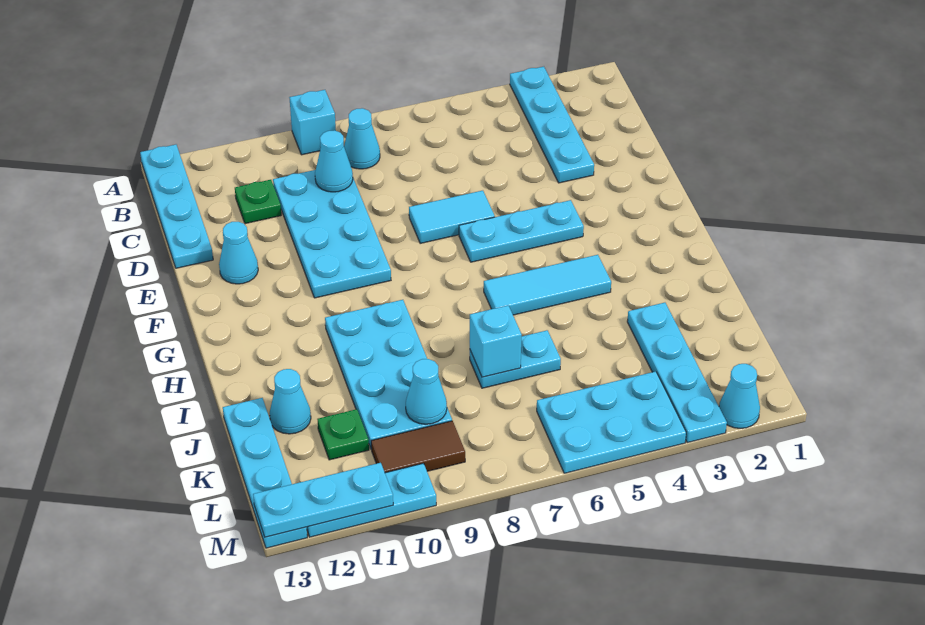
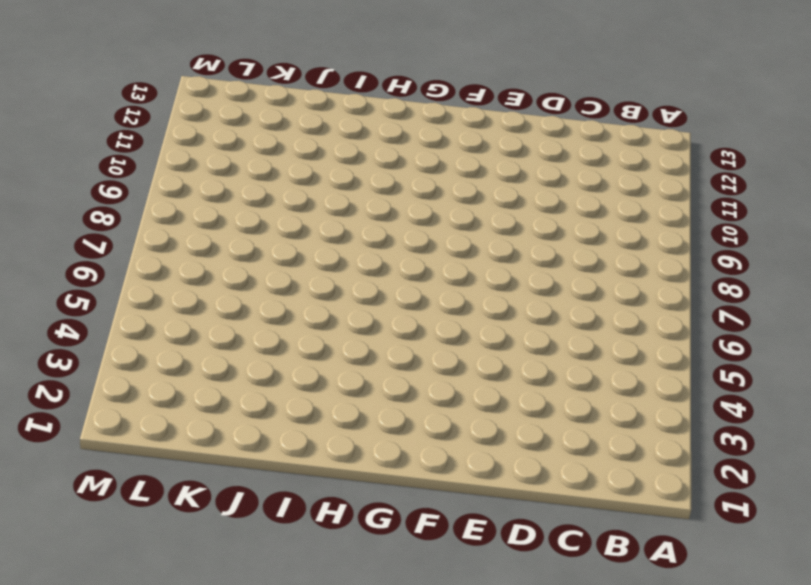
none -> cyan 1x4 plate [510,67,594,183]
none -> cyan 1x1 brick [289,90,336,155]
none -> cyan 1x4 plate [140,145,213,268]

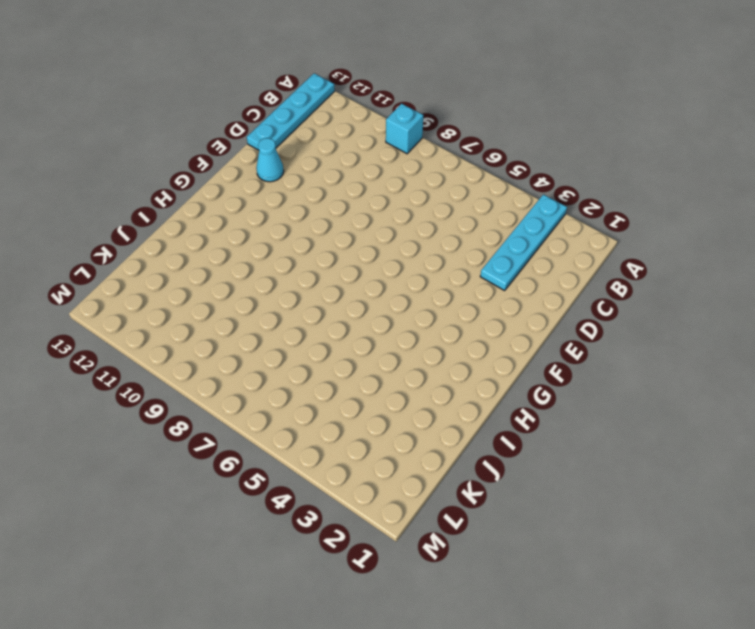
none -> cyan 1x1 cone [344,108,380,169]
none -> cyan 2x4 plate [273,170,391,298]
none -> green 1x1 plate [235,180,281,224]

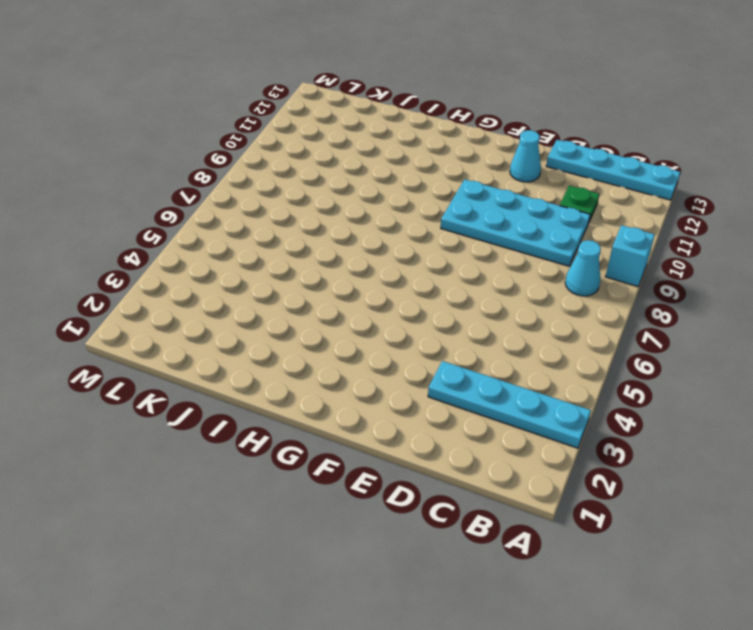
none -> cyan 1x2 tile [409,191,495,243]
none -> cyan 1x3 plate [459,200,584,262]
none -> cyan 1x3 tile [484,255,611,315]

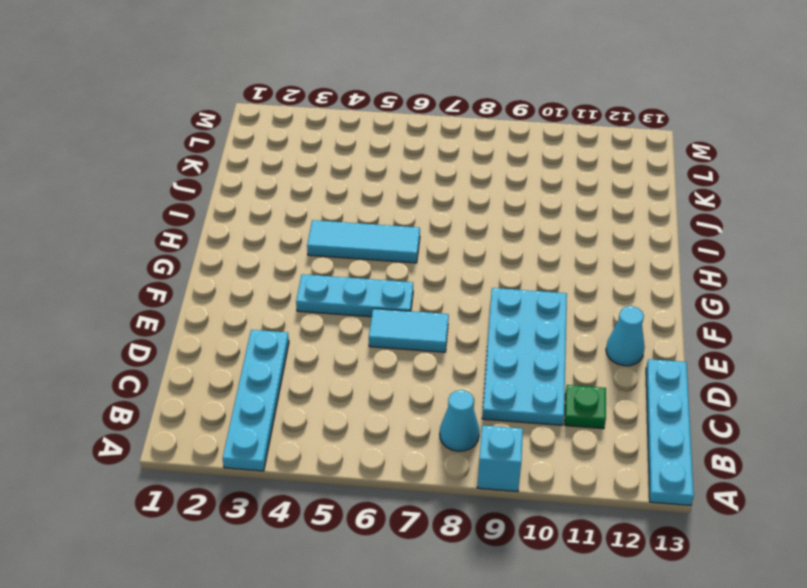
none -> cyan 2x4 plate [325,300,452,450]
none -> cyan 1x4 plate [627,303,727,443]
none -> cyan 1x2 plate [470,330,561,388]

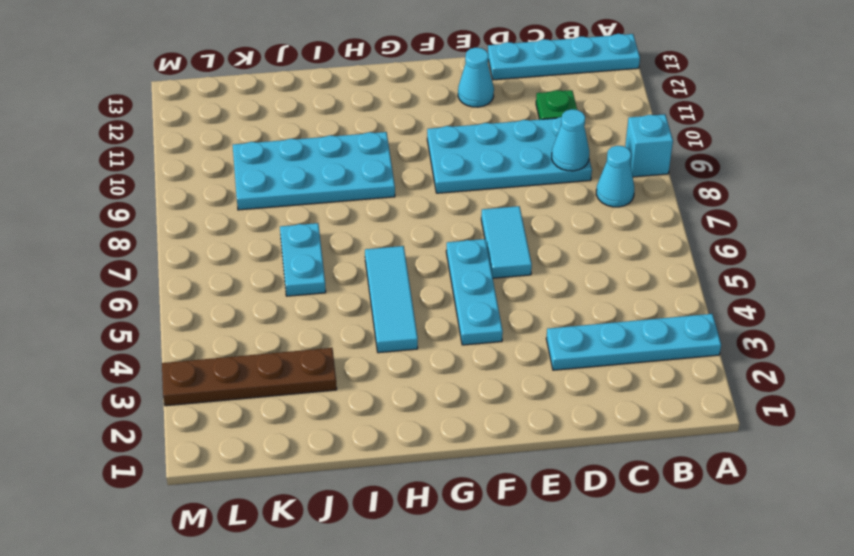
brown 1x4 plate [162,348,337,406] -> cyan 1x4 plate [627,303,727,443]
none -> cyan 1x1 cone [270,369,311,434]
none -> cyan 1x4 plate [223,398,307,548]
none -> green 1x1 plate [318,409,369,460]

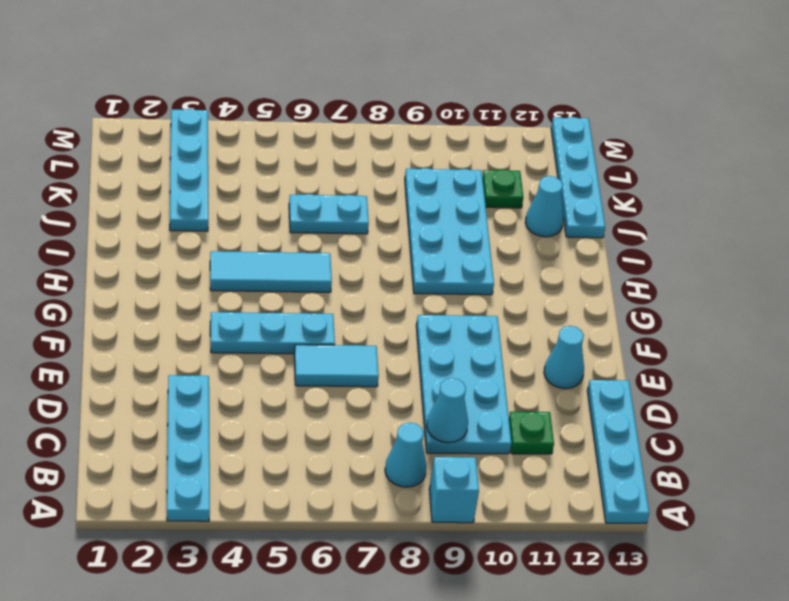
none -> cyan 2x3 plate [537,371,686,473]
none -> brown 1x2 tile [371,421,465,473]
none -> cyan 1x1 cone [719,364,760,429]

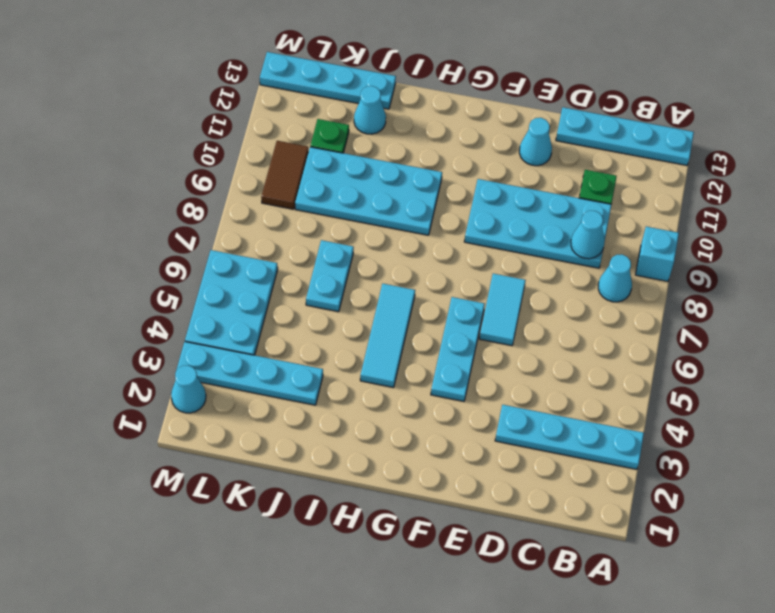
none -> cyan 1x3 plate [307,463,436,537]
none -> cyan 1x1 brick [470,305,522,377]
none -> cyan 1x1 cone [406,359,447,424]

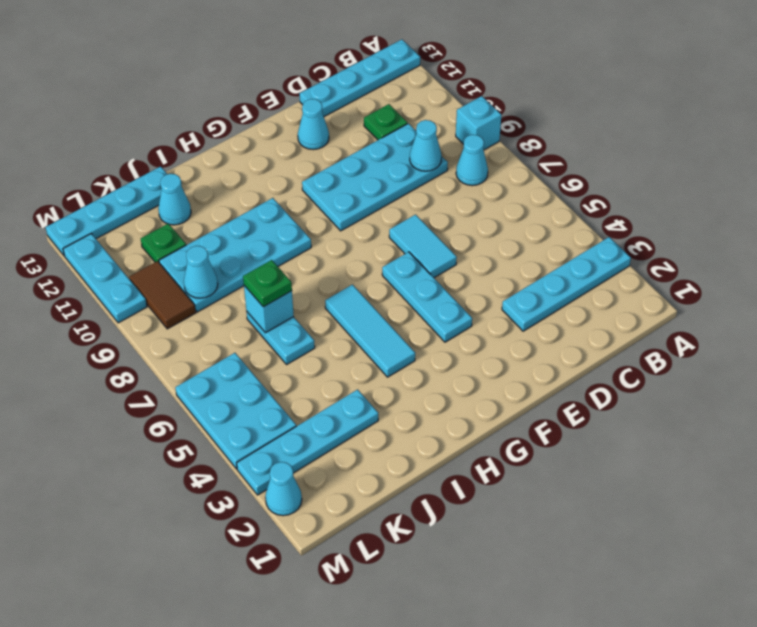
green 1x1 plate [243,260,292,307] -> none
none -> cyan 1x3 plate [253,463,393,537]

